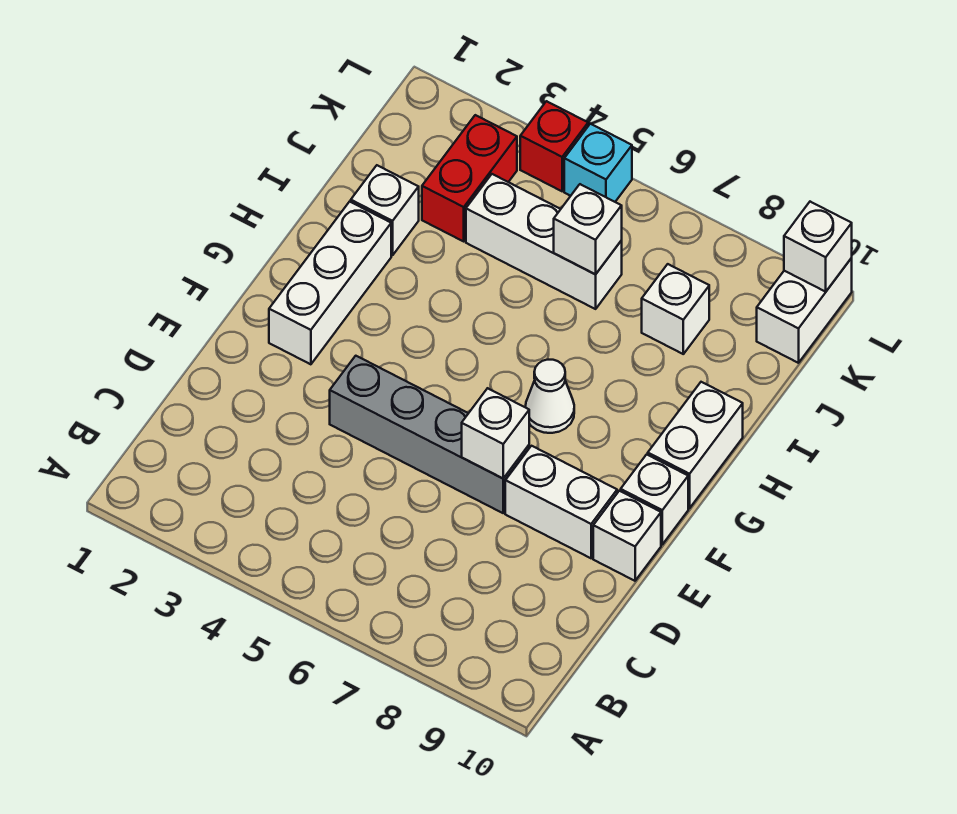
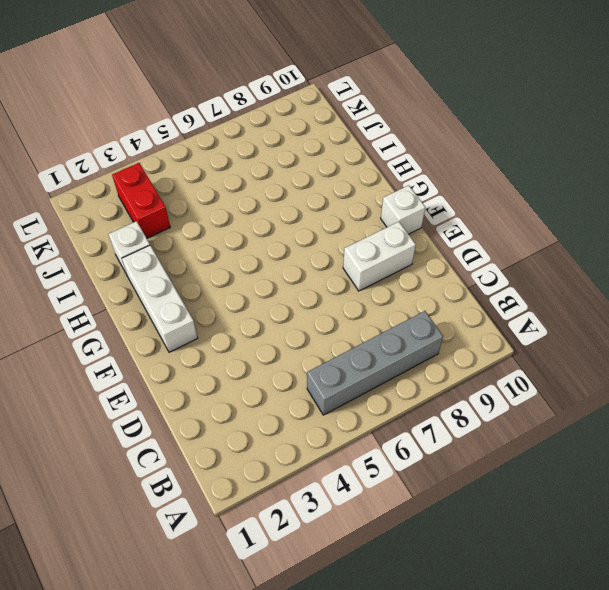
grey 1x4 brick [307,311,443,415] -> grey 1x4 brick moved to [330,356,529,513]
none -> white 1x1 brick [593,491,661,581]
none -> white 1x1 cone [526,360,574,433]
none -> white 1x2 brick [648,382,743,508]

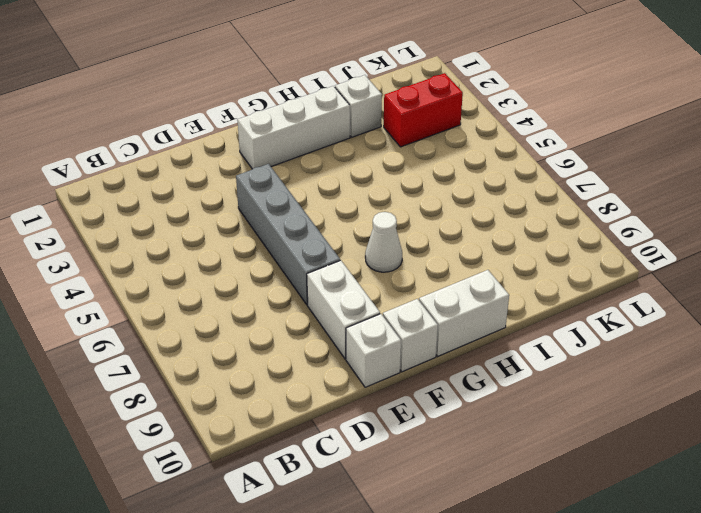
none -> white 1x3 brick [466,174,622,309]
none -> white 1x1 brick [642,264,709,354]
none -> white 1x2 brick [757,258,852,363]

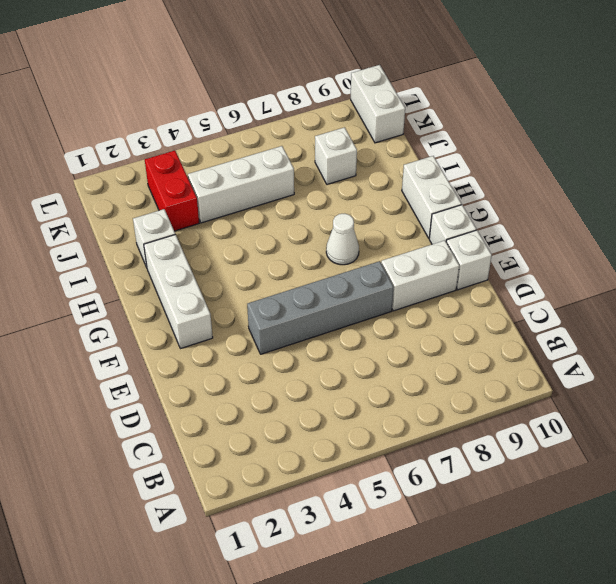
none -> red 1x1 brick [520,101,588,191]
none -> cyan 1x1 brick [564,124,632,202]
none -> white 1x1 brick [462,388,529,478]

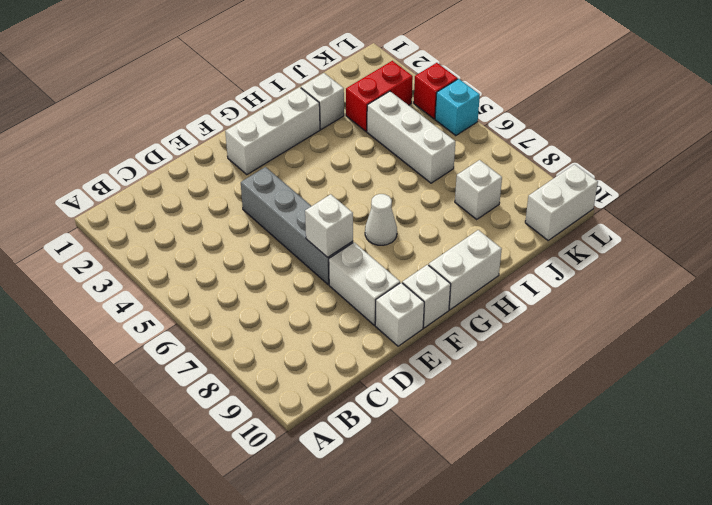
none -> white 1x1 brick [554,184,622,274]
none -> white 1x1 brick [784,202,852,292]

